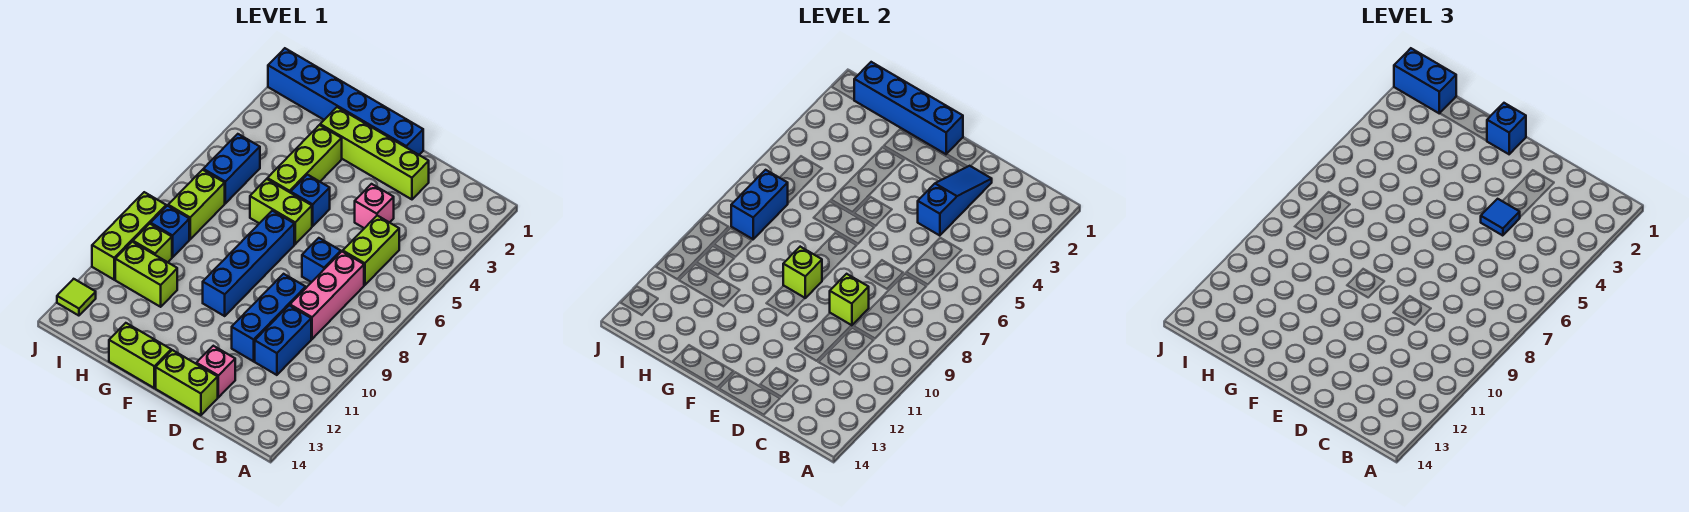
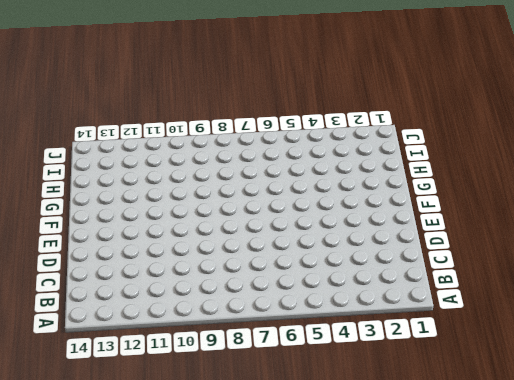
none -> lime 1x2 brick [343,216,399,285]
none -> pink 1x3 brick [290,251,364,339]
none -> blue 1x2 brick [255,305,311,375]
none -> lime 1x4 brick [320,107,429,199]

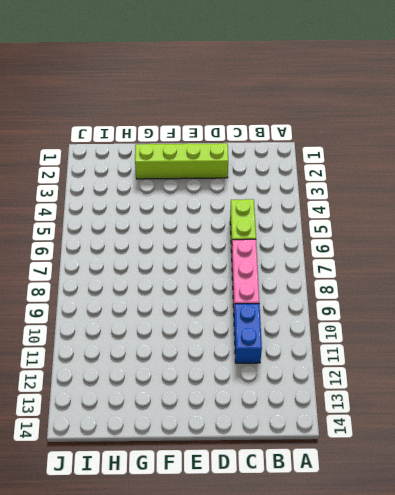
none -> pink 1x1 brick [355,184,394,228]
none -> blue 1x1 brick [302,238,341,282]
none -> blue 1x3 brick [232,274,306,361]
none -> pink 1x1 brick [196,346,235,397]

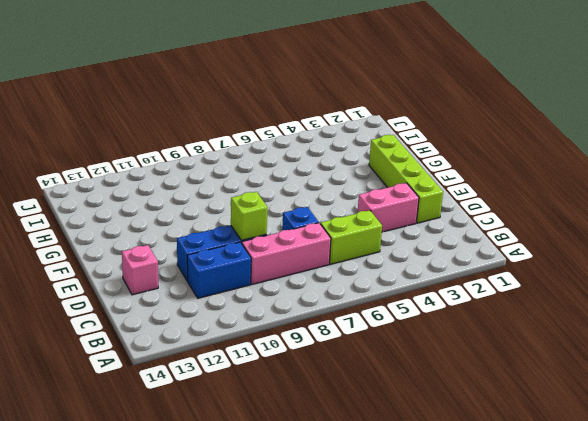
pink 1x2 brick [358,183,419,232] -> pink 1x1 brick [355,184,394,228]
none -> lime 1x2 brick [156,350,218,415]
none -> blue 1x6 brick [268,48,423,155]
none -> blue 1x1 brick [291,175,330,226]
none -> lime 1x2 brick [250,179,312,244]

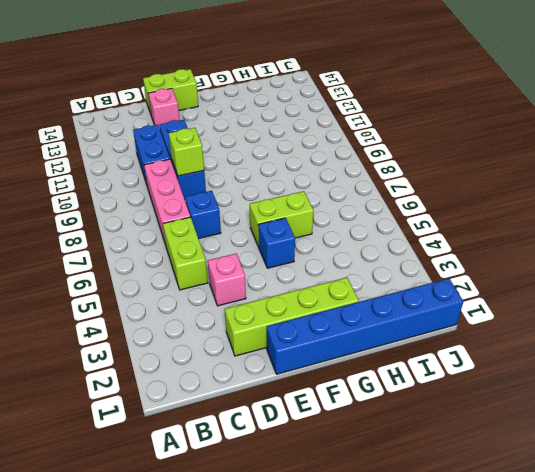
none -> blue 1x4 brick [203,211,294,316]
none -> lime 1x2 brick [109,323,171,388]
none -> lime 1x3 brick [267,125,342,193]
none -> lime 1x2 brick [115,242,177,307]

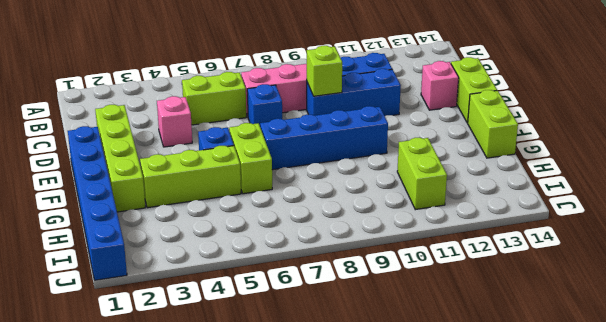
none -> blue 1x2 brick [203,134,260,203]
none -> lime 1x2 brick [168,170,225,239]
none -> blue 1x1 brick [151,206,189,257]
none -> lime 1x1 brick [133,224,172,262]

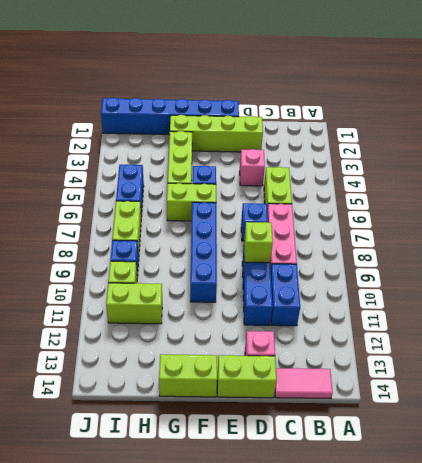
pink 1x2 tile [275,368,333,399] -> none
none -> lime 1x3 brick [92,192,166,280]
none -> lime 1x1 tile [57,279,96,316]
none -> blue 1x3 slope [918,166,992,236]
none -> blue 1x4 brick [854,62,963,154]

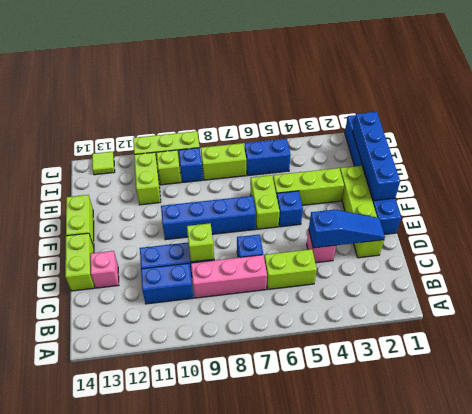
none -> lime 1x1 brick [783,247,822,298]
none -> blue 1x2 brick [731,170,788,239]
none -> blue 1x1 tile [1481,199,1520,236]
none -> blue 1x1 brick [1487,103,1526,154]

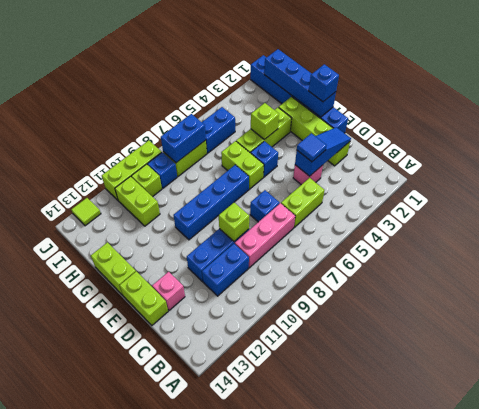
lime 1x1 brick [251,103,279,140] -> lime 1x1 brick moved to [783,247,822,298]
none -> blue 1x2 brick [1394,48,1456,113]

